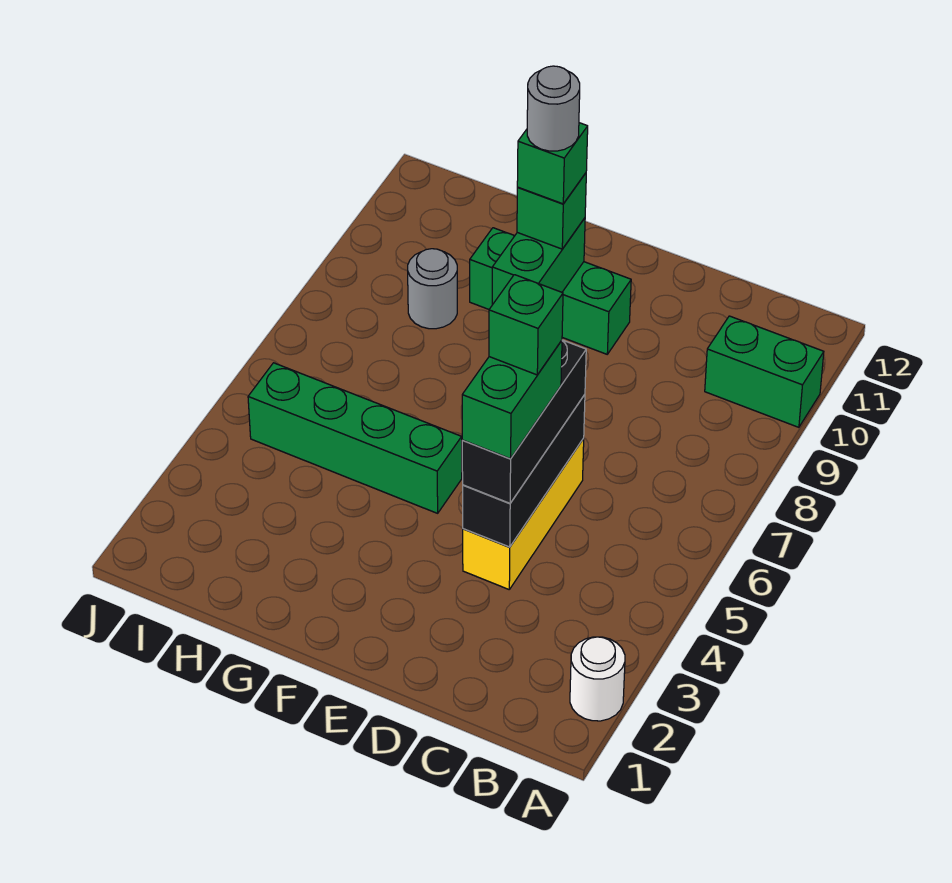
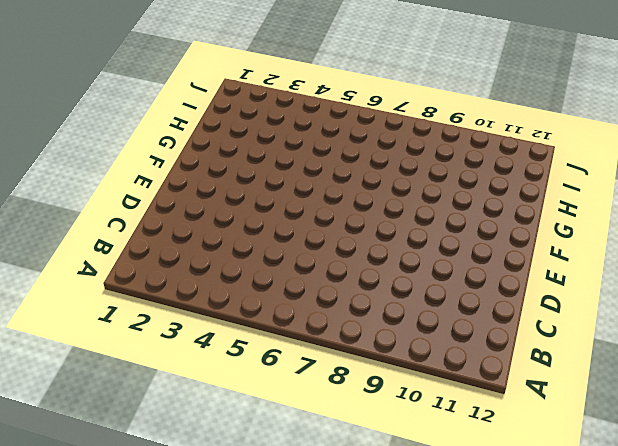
none -> white 1x1 round brick [570,637,625,721]
none -> green 1x2 brick [705,316,824,427]
none -> yellow 1x3 brick [463,439,584,589]

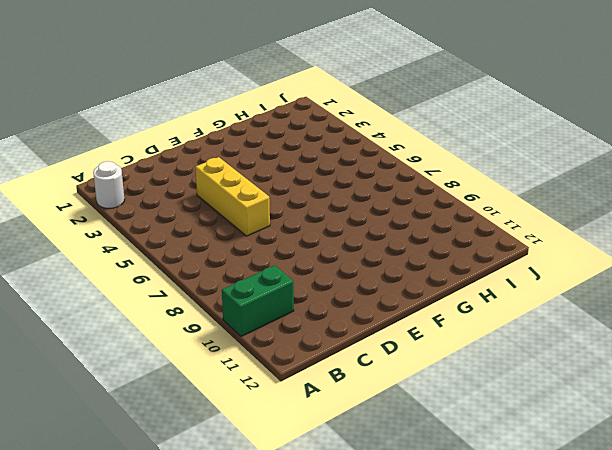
none -> green 1x3 brick [470,228,631,354]
none -> green 1x4 brick [248,363,462,513]
none -> grey 1x1 round brick [408,249,457,329]

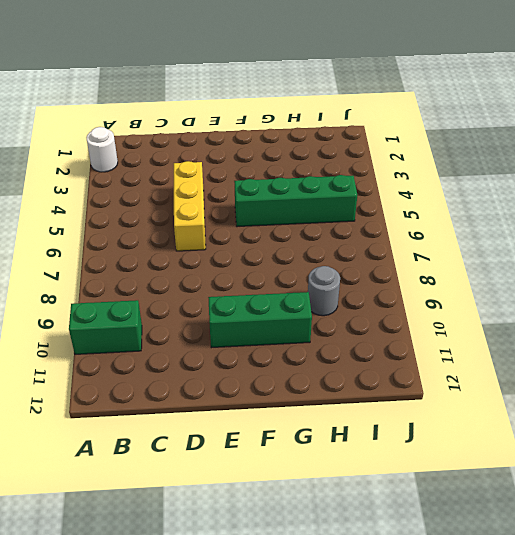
none -> black 1x3 brick [463,395,585,547]
none -> green 1x2 brick [492,218,585,305]
none -> black 1x3 brick [462,340,586,503]

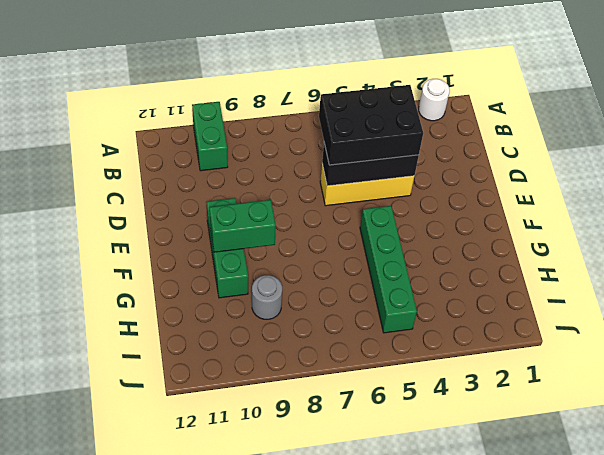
black 2x3 brick [319,85,423,165] -> black 1x3 brick [462,340,586,503]
none -> green 1x1 brick [517,173,586,249]
none -> green 1x2 brick [462,340,562,459]
none -> green 1x1 brick [517,123,588,204]

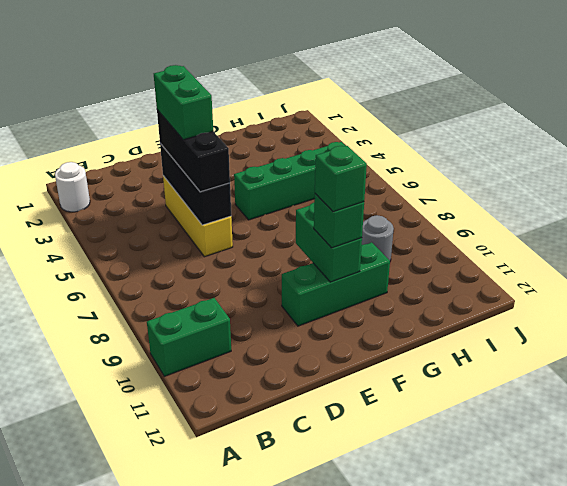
none -> green 1x1 brick [489,275,563,375]
none -> grey 1x1 round brick [527,66,580,151]

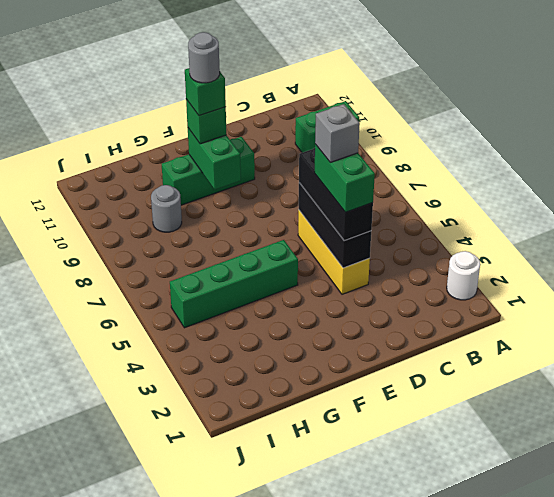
grey 1x1 brick [315,104,360,162] -> green 1x1 brick [489,275,563,375]

